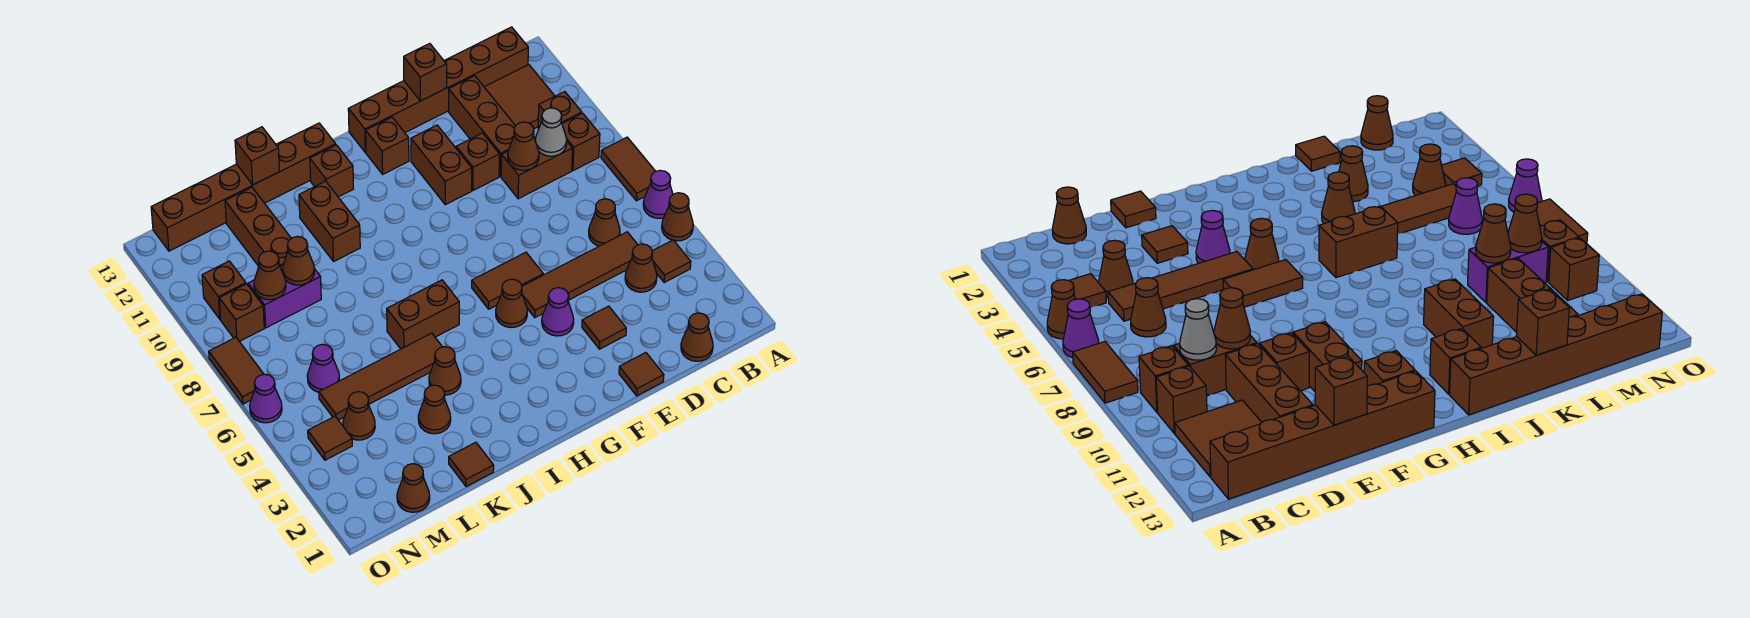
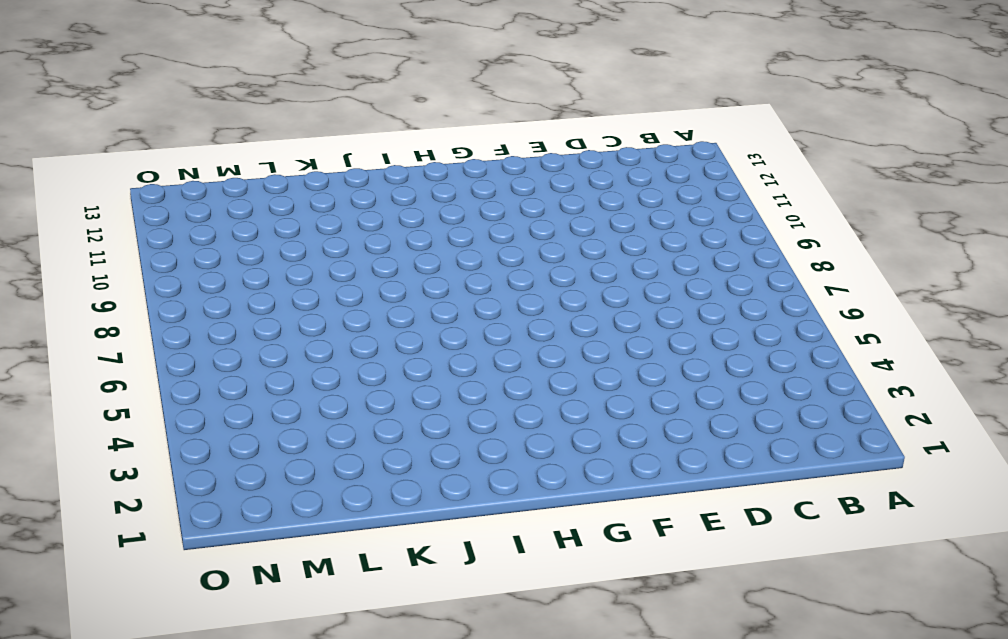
none -> brown 1x1 cone [662,193,693,241]
none -> purple 1x1 cone [643,170,673,218]
none -> brown 1x2 tile [601,137,655,201]
none -> brown 1x1 tile [652,240,691,282]

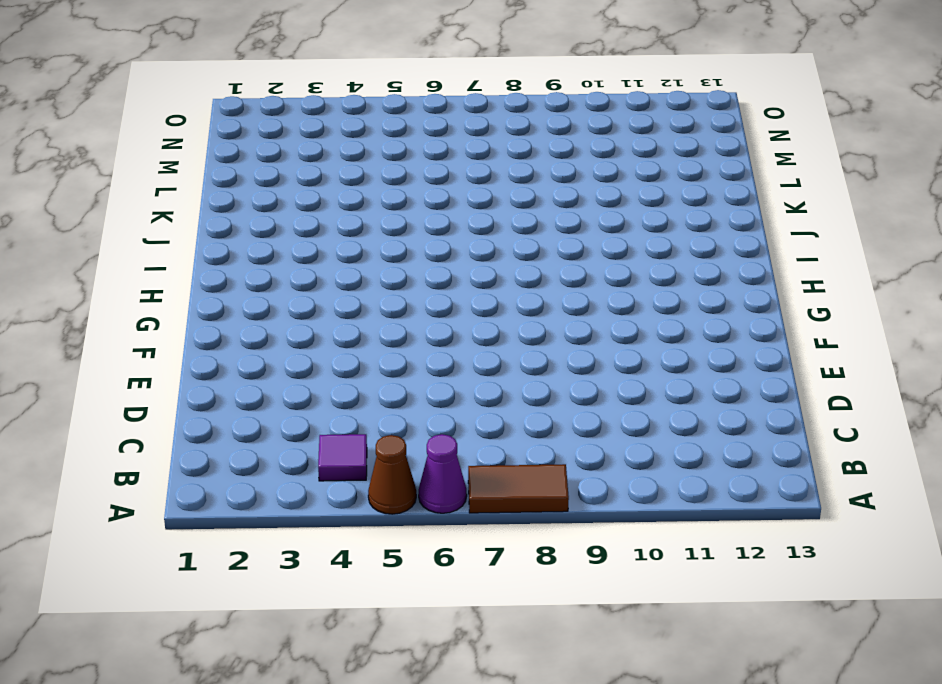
purple 1x1 tile [318,434,367,481] -> brown 1x1 tile [652,240,691,282]
none -> brown 1x1 brick [562,113,600,171]
none -> brown 1x1 brick [538,92,582,129]
none -> brown 2x2 tile [484,65,555,129]
none -> brown 1x6 brick [348,27,528,152]

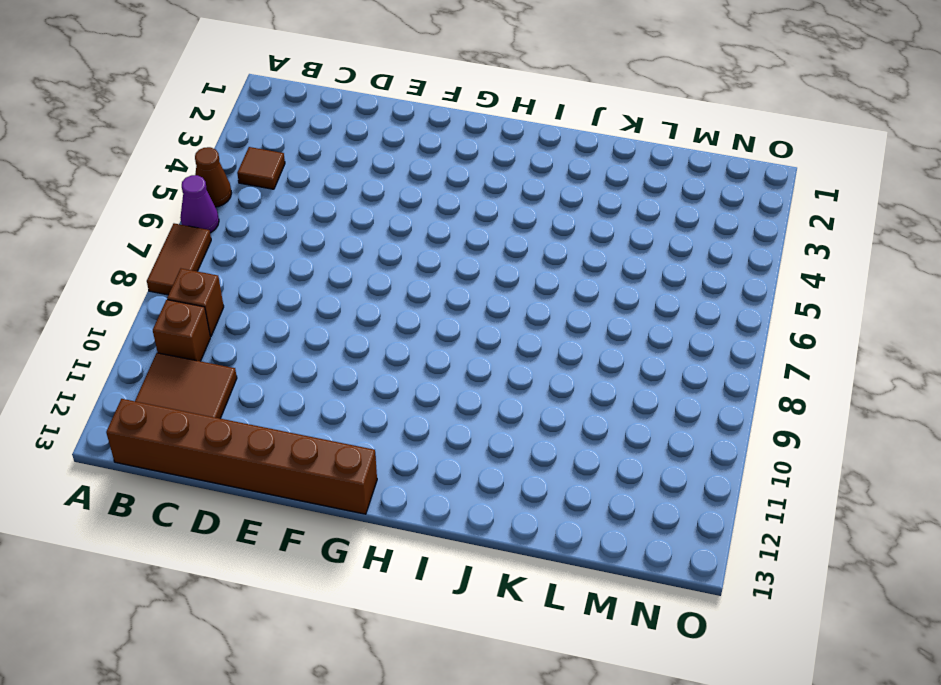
none -> brown 1x1 cone [681,313,713,361]
none -> brown 1x1 cone [625,244,657,292]
none -> brown 1x4 tile [522,232,638,318]
none -> brown 1x1 cone [589,199,620,246]

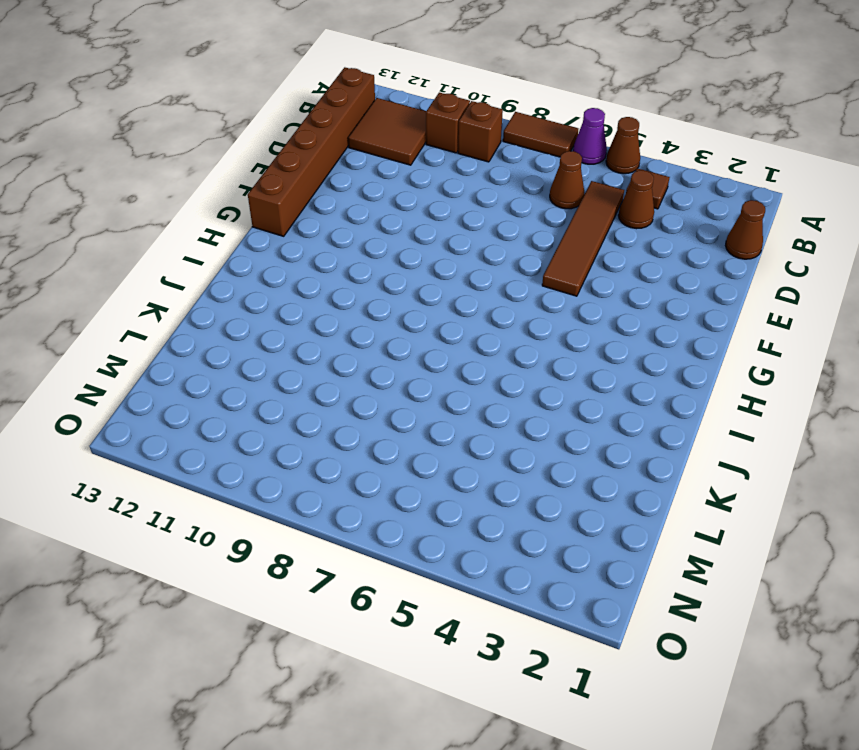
none -> brown 1x2 brick [501,137,573,199]
none -> brown 1x3 brick [449,76,515,177]
none -> brown 1x1 tile [619,353,664,396]
none -> brown 1x1 tile [582,306,626,349]

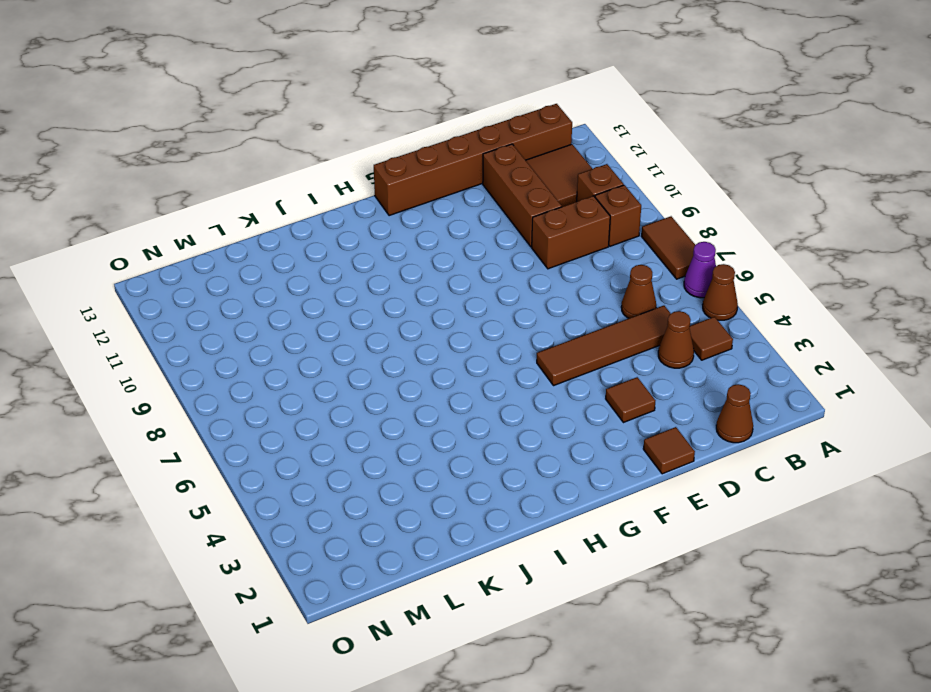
none -> brown 1x1 brick [456,133,499,190]
none -> purple 1x1 cone [542,288,574,336]
none -> brown 1x2 tile [472,252,543,309]
none -> brown 1x2 brick [411,125,472,205]

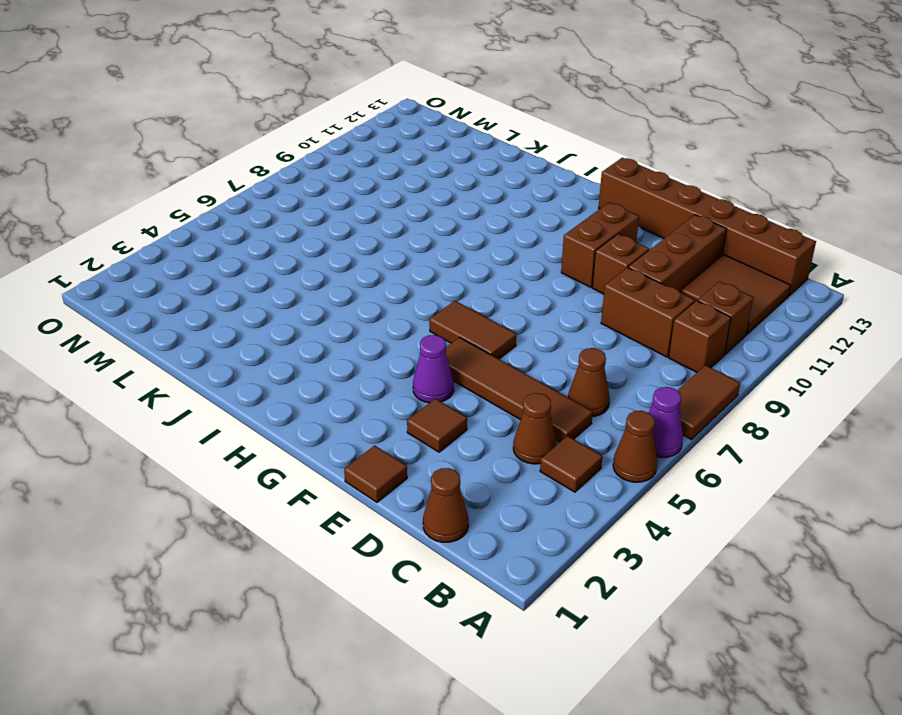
none -> brown 1x1 cone [496,279,527,328]
none -> brown 1x1 brick [366,117,409,174]
none -> brown 1x2 brick [387,280,459,349]
none -> brown 1x1 brick [310,145,353,197]

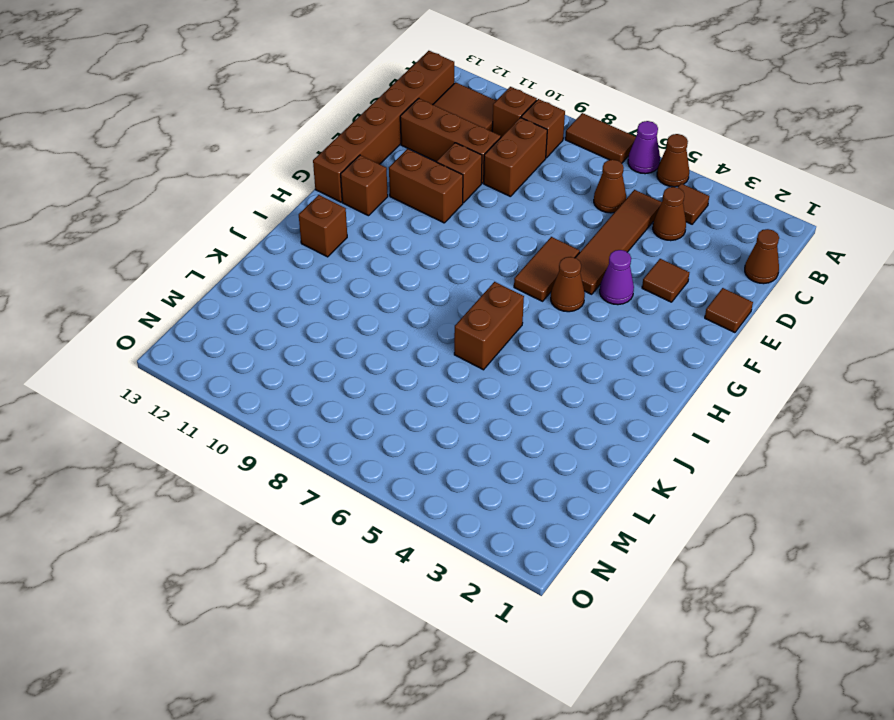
none -> brown 1x6 brick [151,123,336,251]
none -> brown 1x1 cone [429,347,461,395]
none -> brown 1x4 tile [319,333,442,420]
none -> brown 1x2 brick [299,181,360,261]

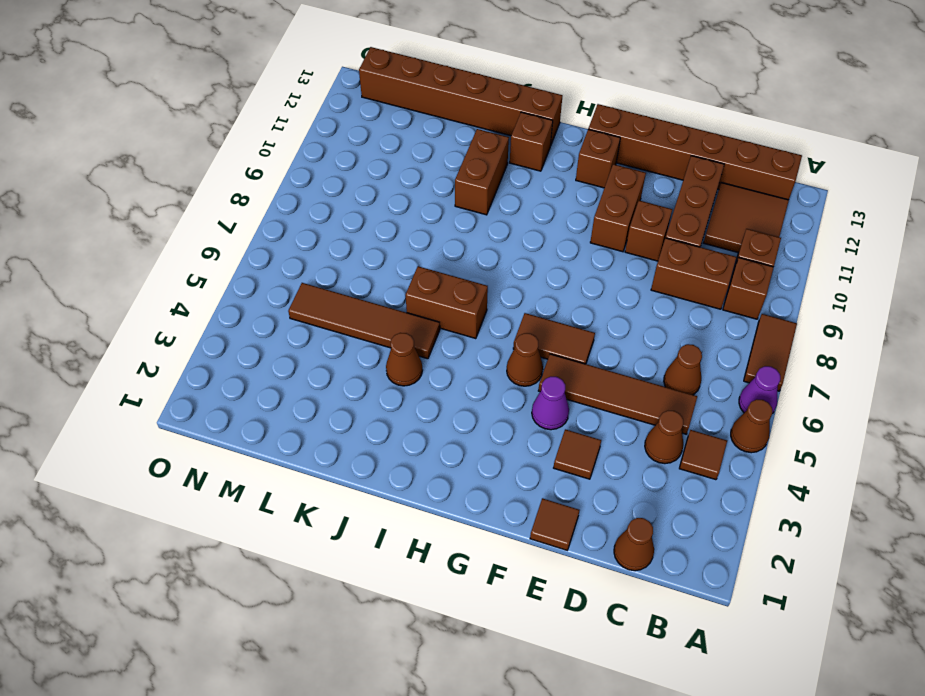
none -> brown 1x1 tile [449,442,494,487]
none -> brown 1x1 cone [418,385,451,434]
none -> purple 1x2 brick [248,266,321,328]
none -> brown 1x3 brick [225,187,291,267]

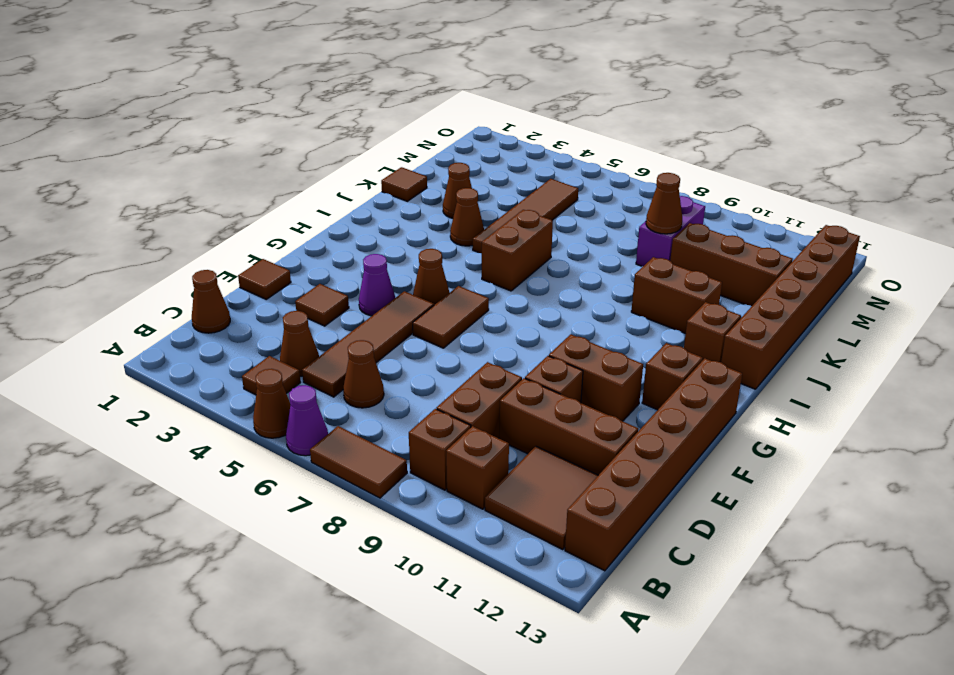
none -> brown 1x1 cone [397,464,430,512]
none -> brown 1x1 cone [343,392,375,440]
none -> purple 1x1 cone [307,344,340,392]
none -> brown 1x1 tile [308,416,352,460]

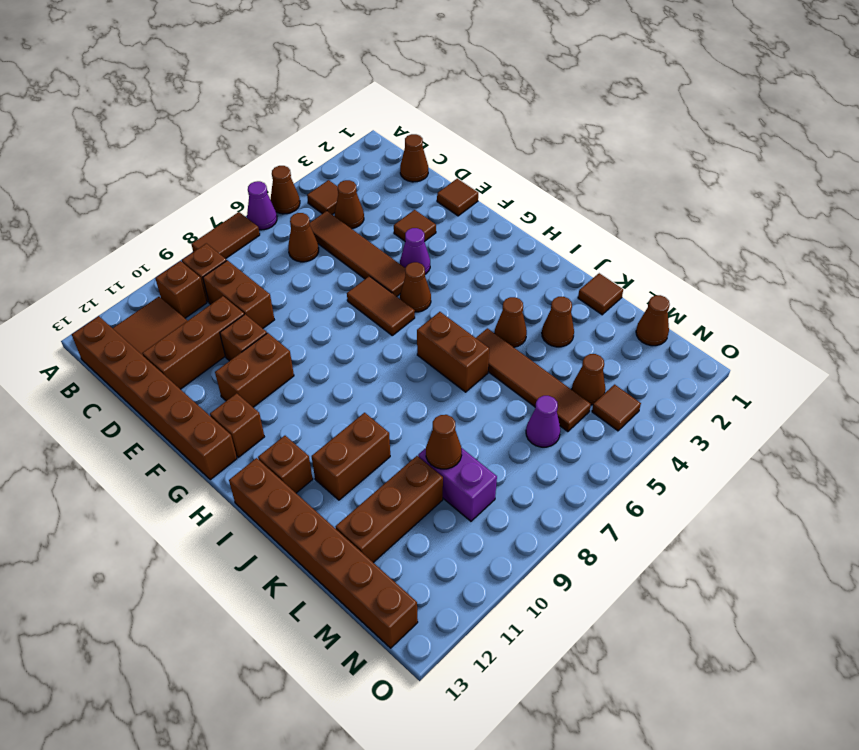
none -> brown 1x1 brick [219,284,264,341]
none -> brown 1x1 brick [202,261,246,319]
none -> purple 1x1 cone [250,374,282,423]
none -> brown 1x2 tile [209,337,263,404]

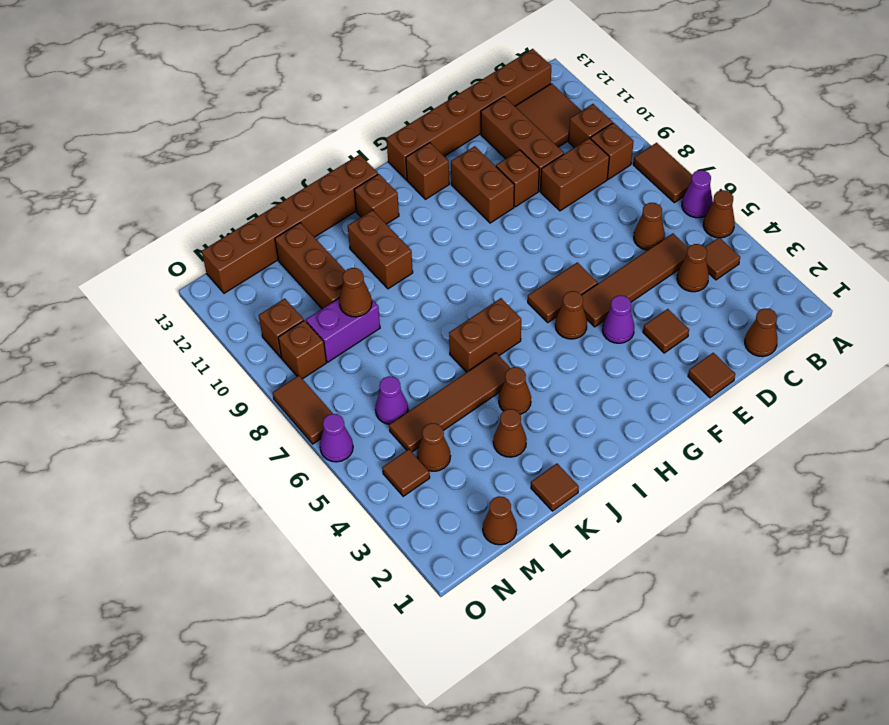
none -> grey 1x1 cone [535,108,567,156]
none -> brown 1x1 cone [508,122,539,170]
none -> brown 1x1 brick [404,44,447,101]
none -> brown 1x1 brick [235,127,279,185]

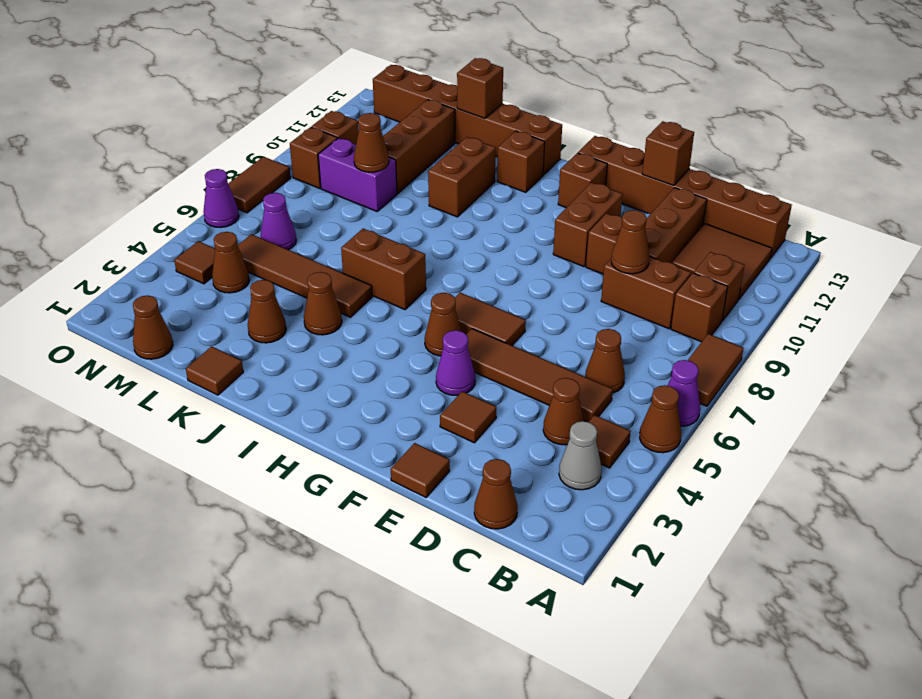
grey 1x1 cone [559,421,602,490] -> grey 1x1 cone moved to [535,108,567,156]
none -> brown 1x1 cone [254,251,286,300]

